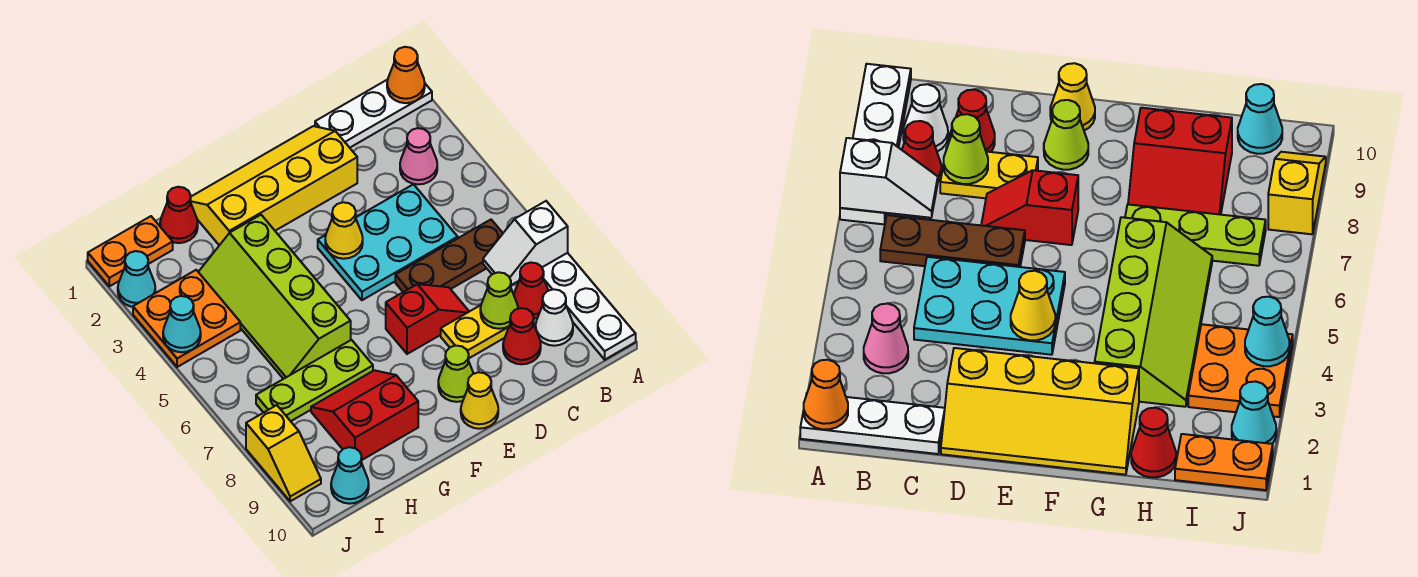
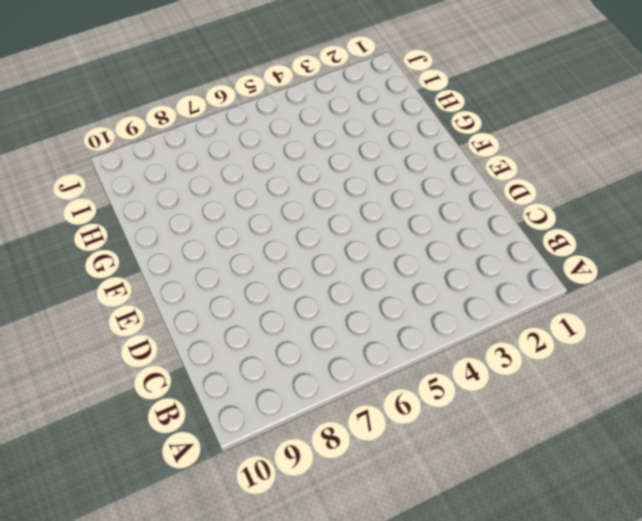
none -> white 1x3 plate [315,80,432,148]
none -> white 1x4 plate [542,253,636,360]
none -> pink 1x1 cone [400,128,437,184]

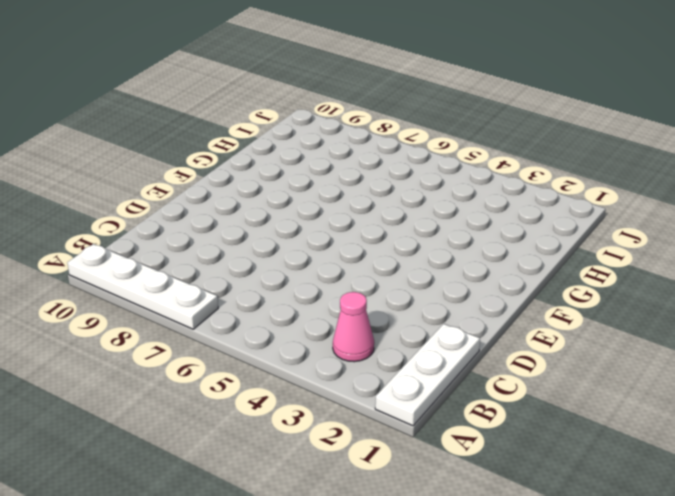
none -> brown 1x3 plate [395,220,503,292]
none -> red 1x1 cone [514,263,548,318]
none -> white 1x1 cone [535,289,573,346]

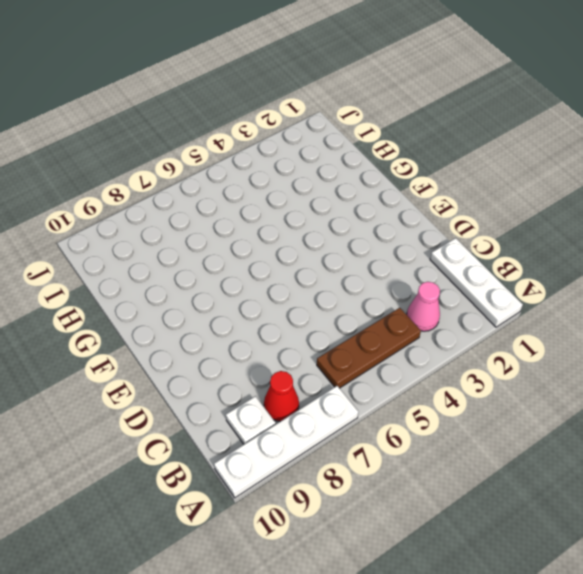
brown 1x3 plate [317,308,421,388] -> brown 1x3 plate turned to [395,220,503,292]
white 1x1 plate [226,396,276,444] -> white 1x1 cone [535,289,573,346]
none -> cyan 2x3 plate [318,184,458,300]
none -> yellow 1x2 plate [441,305,509,358]
none -> red 1x1 cone [503,308,541,364]

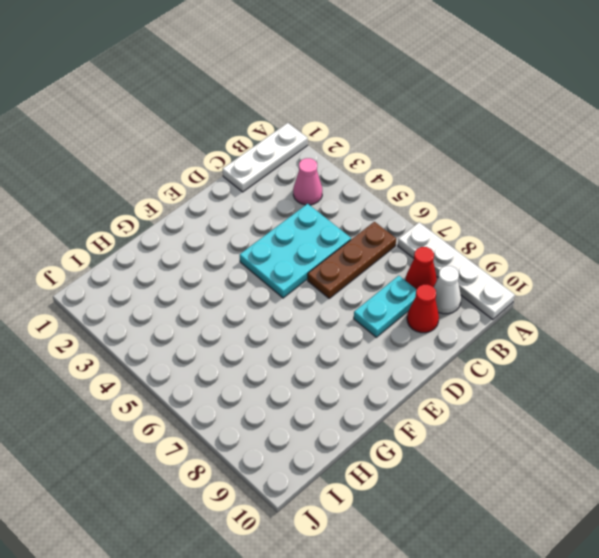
cyan 1x2 plate [354,276,417,337] -> yellow 1x2 plate [441,305,509,358]
none -> yellow 2x4 slope [190,126,357,245]
none -> red 1x2 slope [386,284,469,354]
none -> lime 1x1 cone [438,346,474,402]

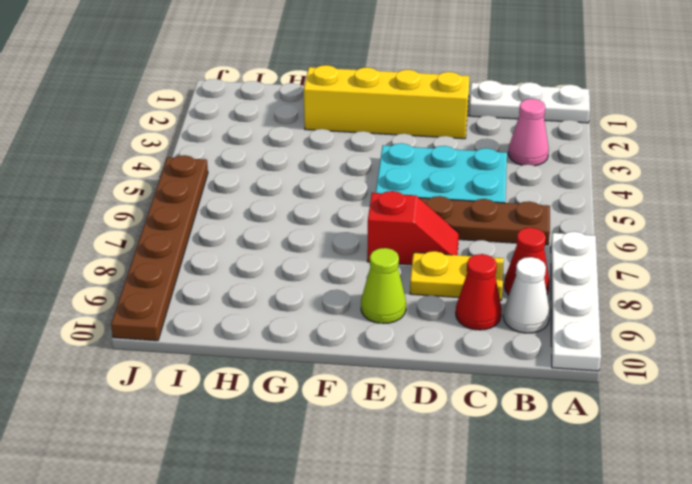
brown 1x6 plate [111,155,208,341] -> yellow 1x2 slope [246,405,321,501]
none -> yellow 1x1 cone [461,372,498,429]
none -> lime 2x4 slope [199,215,351,379]
none -> lime 1x3 plate [256,340,373,421]

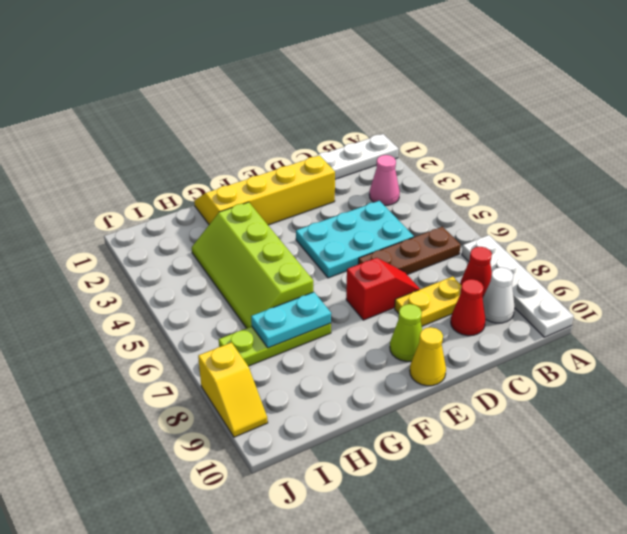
cyan 1x2 plate [251,292,331,348] -> none
none -> red 2x2 slope [311,370,418,460]
none -> red 1x1 cone [160,187,198,243]
none -> orange 1x2 plate [88,216,173,286]

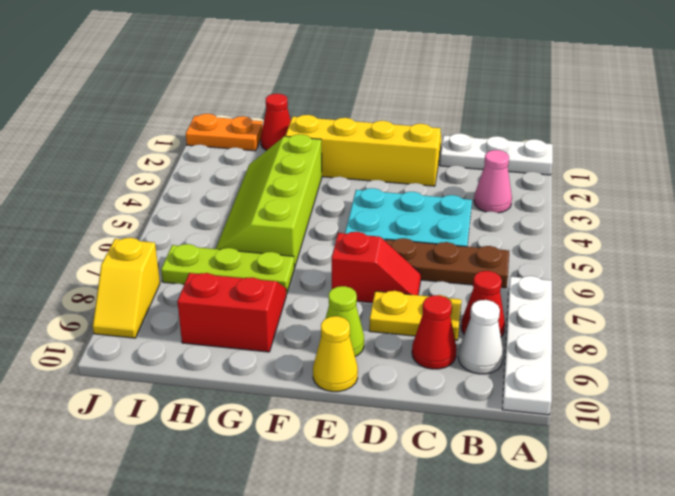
none -> orange 2x2 plate [133,270,240,367]
none -> cyan 1x1 cone [331,447,369,504]
none -> cyan 1x1 cone [118,251,155,307]

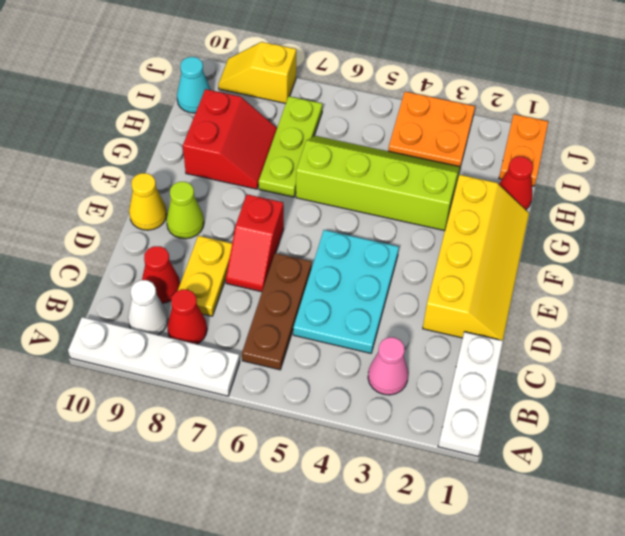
none -> cyan 1x1 cone [118,251,155,307]
none -> orange 1x1 cone [387,47,425,103]
none -> white 1x2 slope [483,201,568,285]

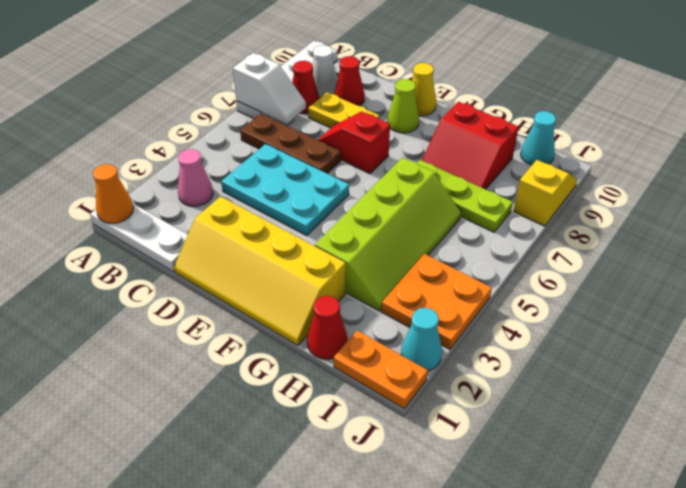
none -> lime 1x1 cone [480,272,518,329]
none -> yellow 1x1 cone [325,202,363,259]
none -> cyan 1x1 cone [163,296,201,352]

